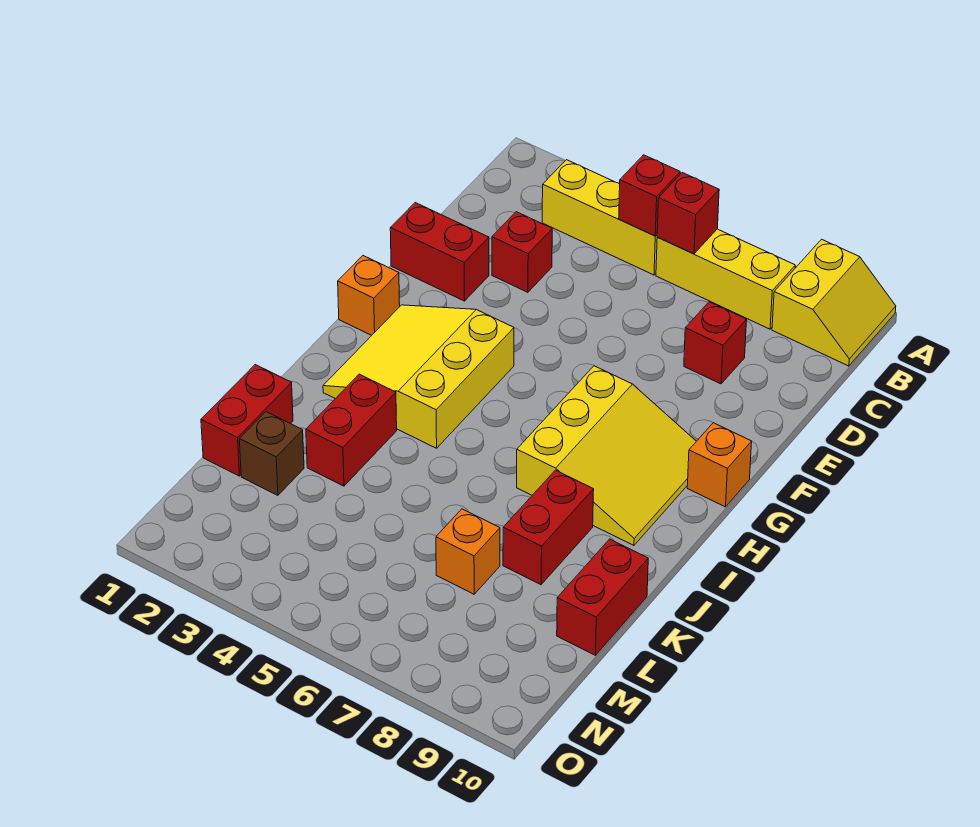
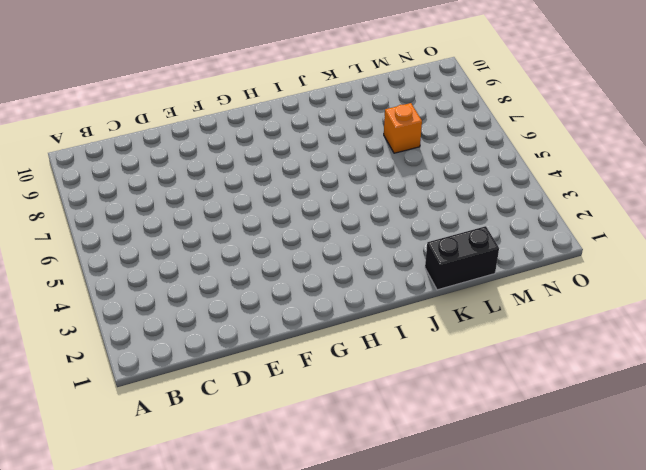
black 1x2 brick [425,226,499,290] -> red 1x2 brick [201,365,293,476]
none -> yellow 2x2 slope [772,239,896,366]
none -> yellow 1x3 brick [542,160,657,275]
none -> yellow 1x3 brick [656,229,795,329]

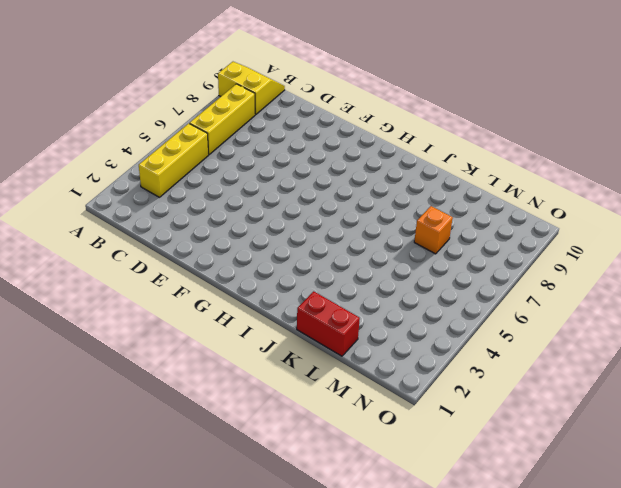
none -> red 1x1 brick [492,212,552,292]
none -> red 1x1 brick [684,302,747,384]
none -> red 1x2 brick [390,203,489,301]

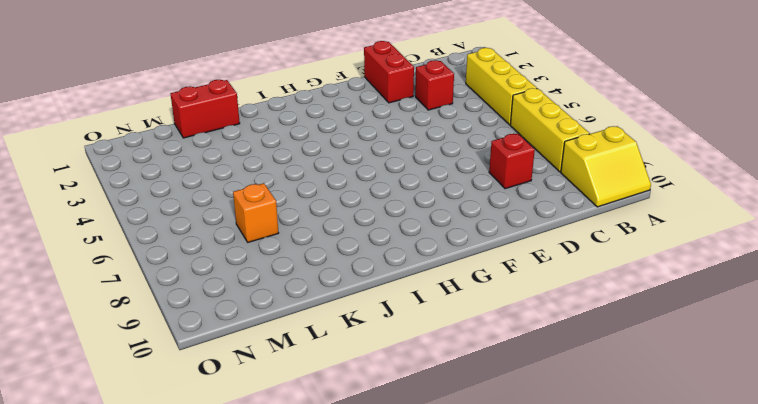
none -> orange 1x1 brick [338,256,400,335]
none -> yellow 3x3 slope [323,305,514,448]
none -> yellow 3x3 slope [517,366,696,545]

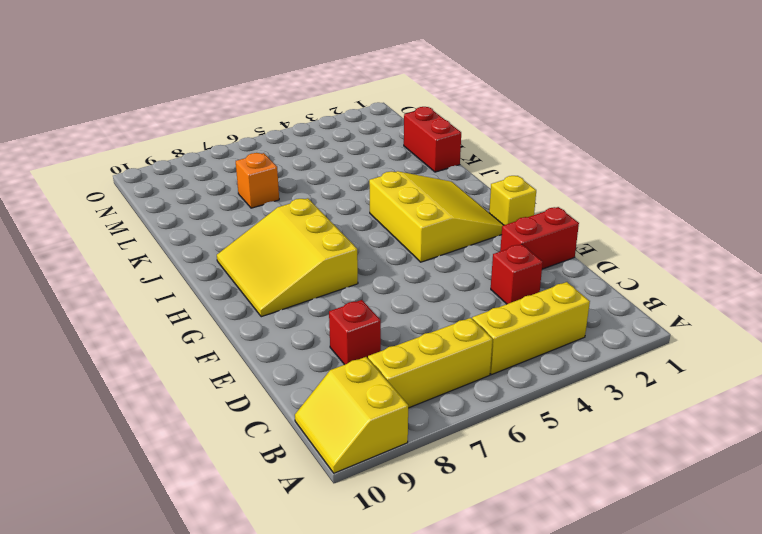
yellow 1x1 brick [489,176,536,225] -> orange 1x1 brick [338,256,400,335]
none -> orange 1x1 brick [687,423,752,507]
none -> red 1x2 brick [306,374,397,486]
none -> red 1x2 brick [503,470,594,585]

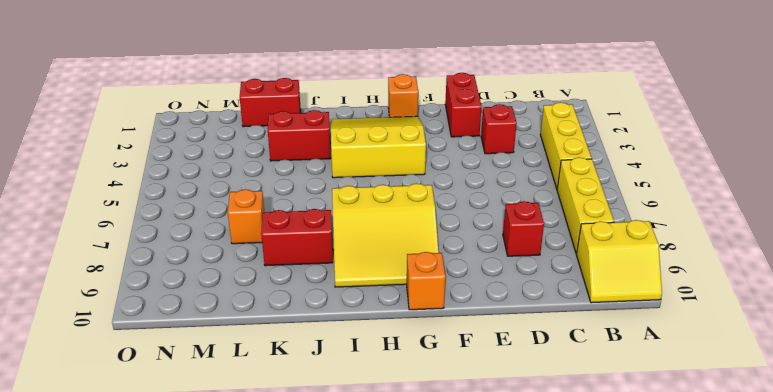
none -> red 1x2 brick [557,539,648,655]
none -> brown 1x1 brick [239,412,304,495]
none -> red 1x1 brick [619,155,680,236]

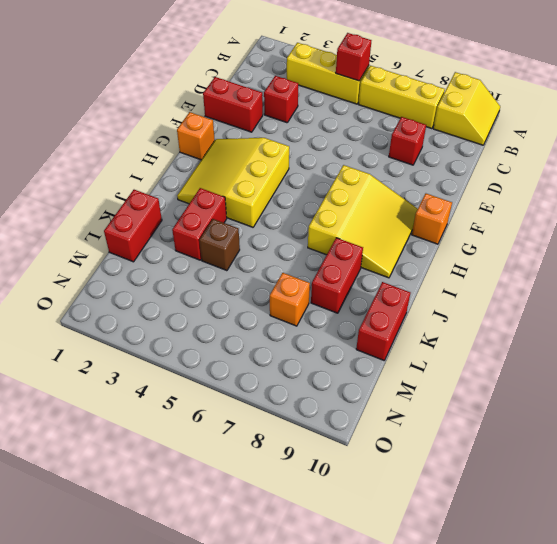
brown 1x1 brick [199,219,240,271] -> brown 1x1 brick moved to [239,412,304,495]
none -> red 1x1 brick [657,173,719,254]

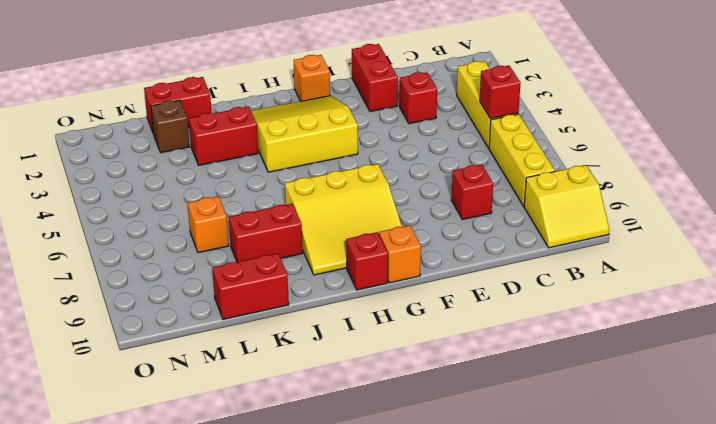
red 1x1 brick [346,232,388,290] -> red 1x1 brick moved to [657,173,719,254]

